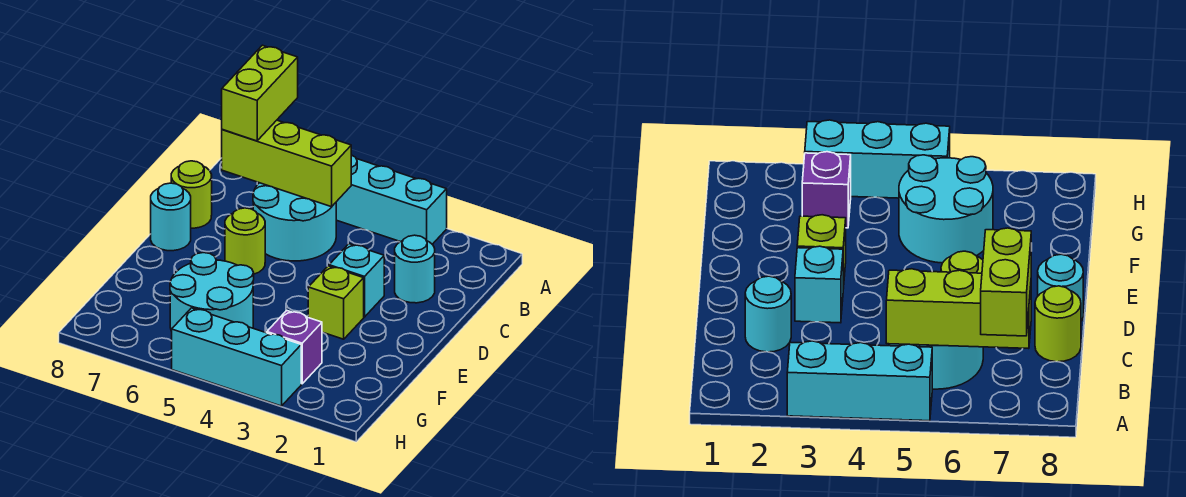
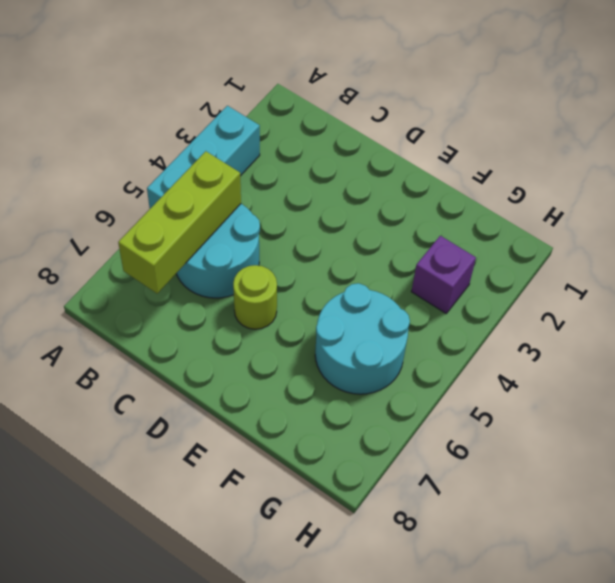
none -> cyan 1x1 round brick [395,235,435,303]
none -> lime 1x1 round brick [171,161,212,228]
none -> cyan 1x1 brick [329,244,384,317]

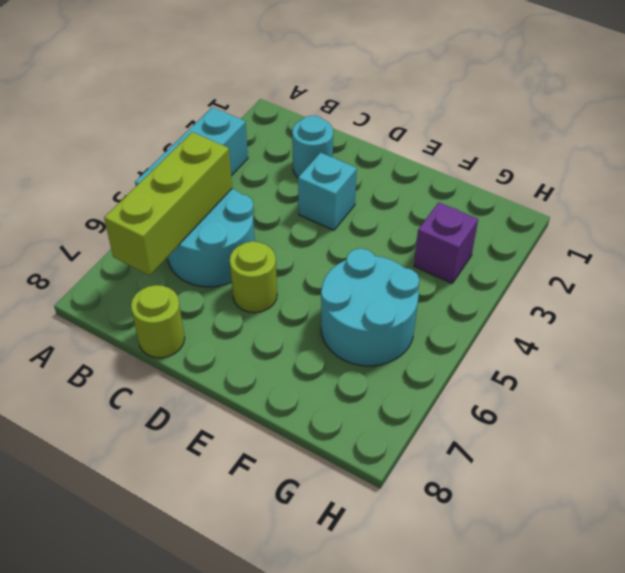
none -> cyan 1x1 round brick [151,183,191,251]
none -> lime 1x1 brick [308,266,364,339]
none -> cyan 1x3 brick [172,308,301,406]

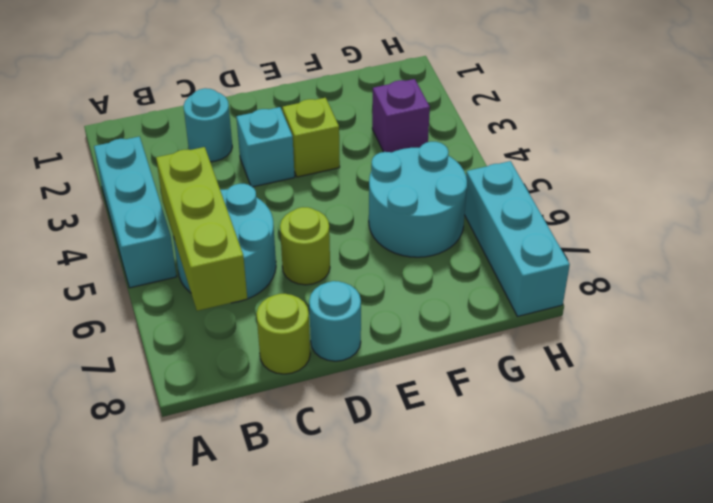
cyan 1x3 brick [465,161,570,316] -> cyan 1x3 brick moved to [172,308,301,406]
none -> lime 1x2 brick [222,45,298,141]

